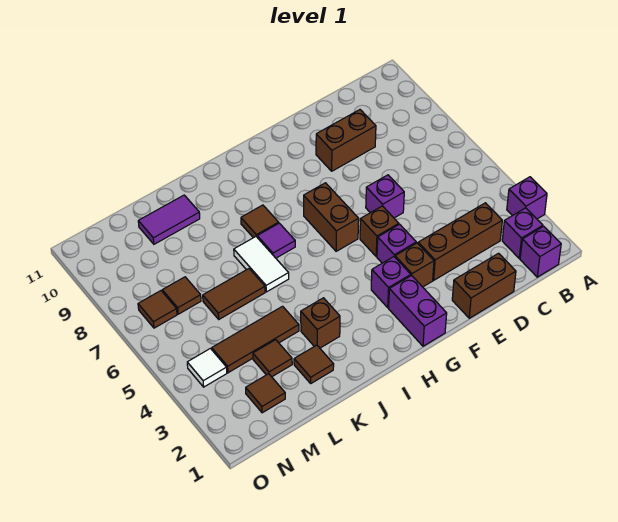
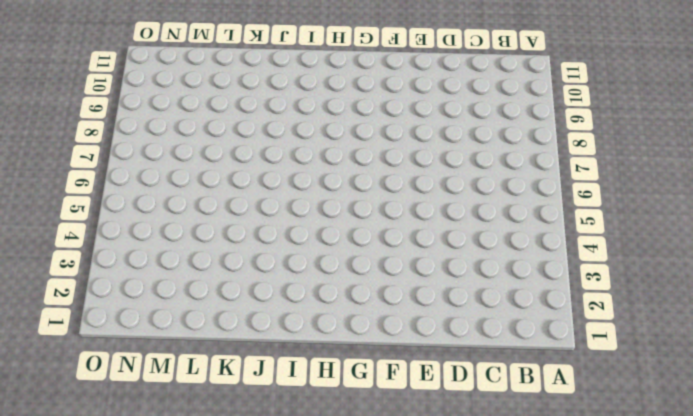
none -> purple 1x1 brick [507,177,547,219]
none -> purple 1x1 brick [520,226,561,277]
none -> purple 1x1 brick [502,208,543,258]

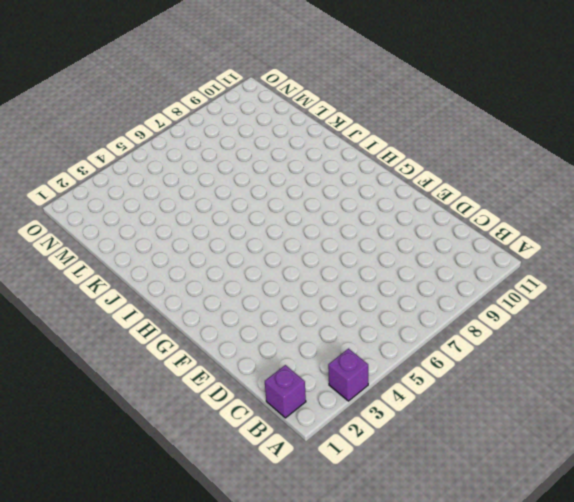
none -> purple 1x1 brick [502,208,543,258]
none -> brown 1x3 brick [418,203,502,280]
none -> brown 1x2 brick [452,253,516,318]

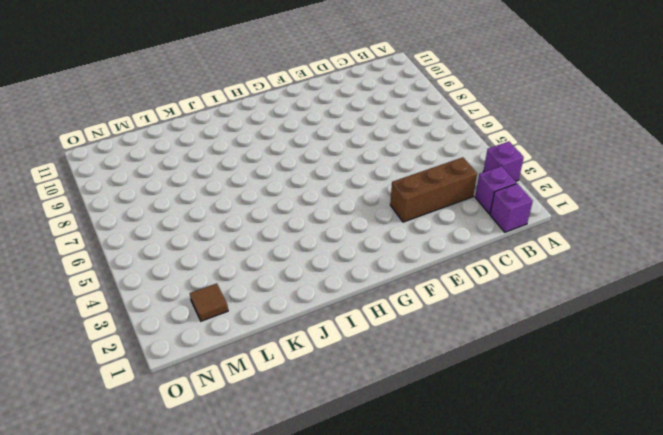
none -> brown 1x2 brick [452,253,516,318]
none -> brown 1x2 brick [316,110,376,171]
none -> purple 1x1 brick [366,175,404,218]

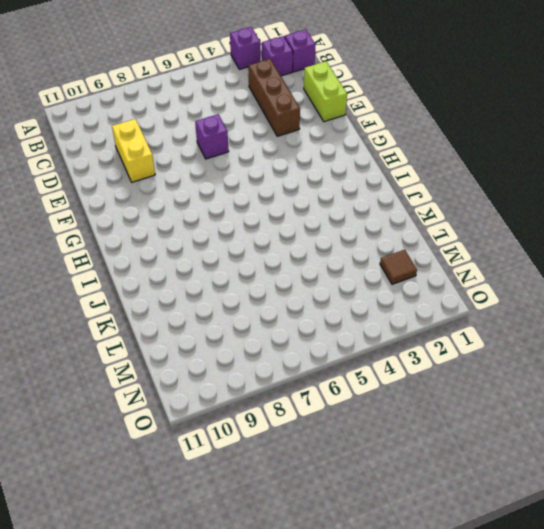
lime 1x2 brick [304,61,347,122] -> brown 1x2 brick [452,253,516,318]
yellow 1x2 brick [112,119,155,182] -> brown 1x2 brick [316,110,376,171]
none -> brown 1x1 brick [395,243,434,287]
none -> purple 1x1 brick [377,224,416,263]
none -> brown 1x1 brick [360,206,399,256]

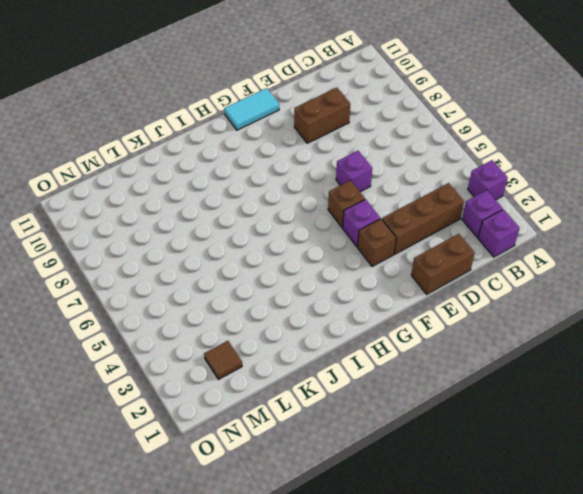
cyan 1x2 tile [224,88,279,130] -> none
none -> purple 1x2 brick [389,275,447,346]
none -> purple 1x1 brick [371,257,411,308]
none -> brown 1x2 brick [304,183,359,251]

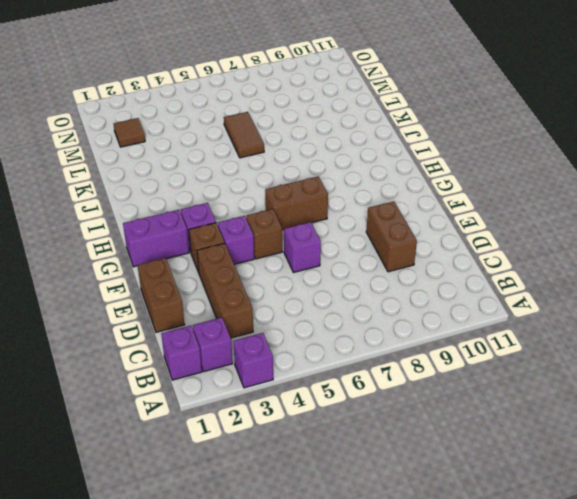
none -> purple 1x1 tile [257,223,295,258]
none -> brown 1x1 tile [241,205,279,238]
none -> brown 1x1 brick [301,298,340,348]

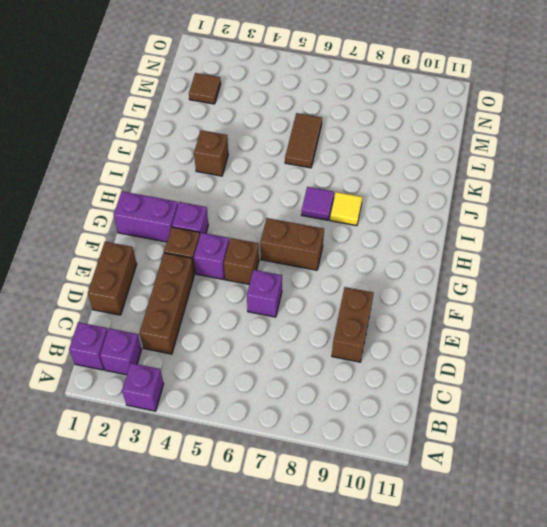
yellow 1x1 tile [330,192,363,226] -> brown 1x1 tile [241,205,279,238]
none -> white 1x2 tile [234,237,289,292]
none -> brown 1x1 tile [294,345,334,383]
none -> brown 1x3 tile [212,306,299,373]

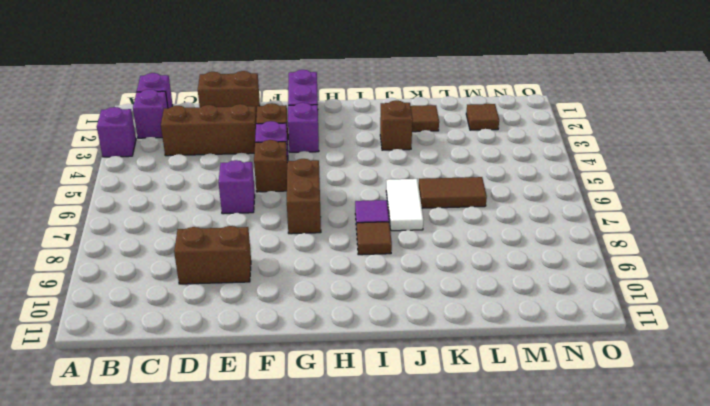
none -> brown 1x3 tile [212,306,299,373]
none -> purple 1x2 tile [138,195,200,244]
none -> brown 1x1 tile [253,340,292,377]

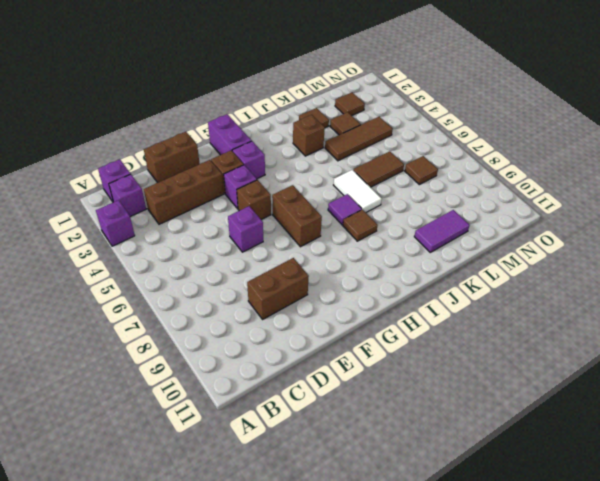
none -> white 1x1 tile [187,349,227,387]
none -> brown 1x1 tile [138,291,177,328]

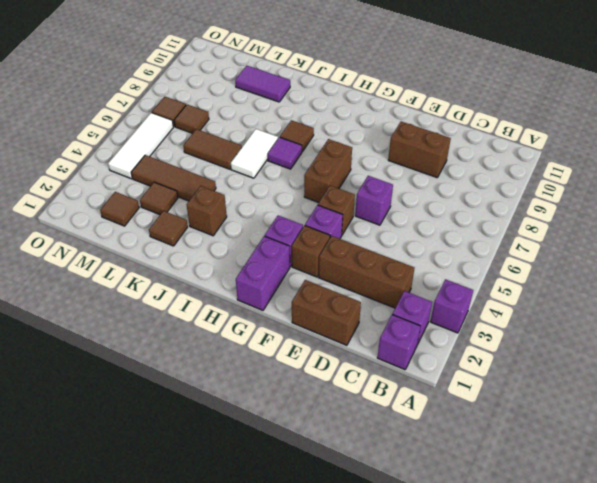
white 1x3 tile [108,113,173,179] -> white 1x1 tile [187,349,227,387]

